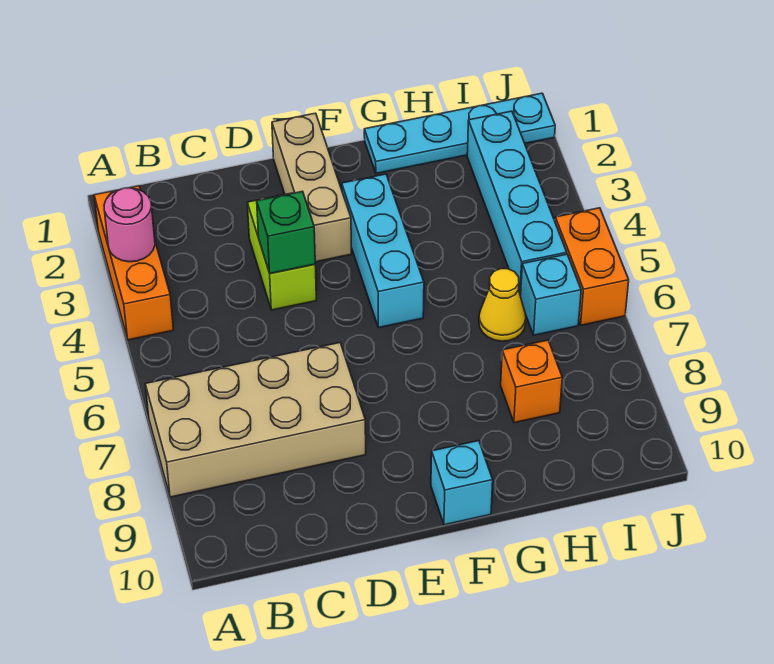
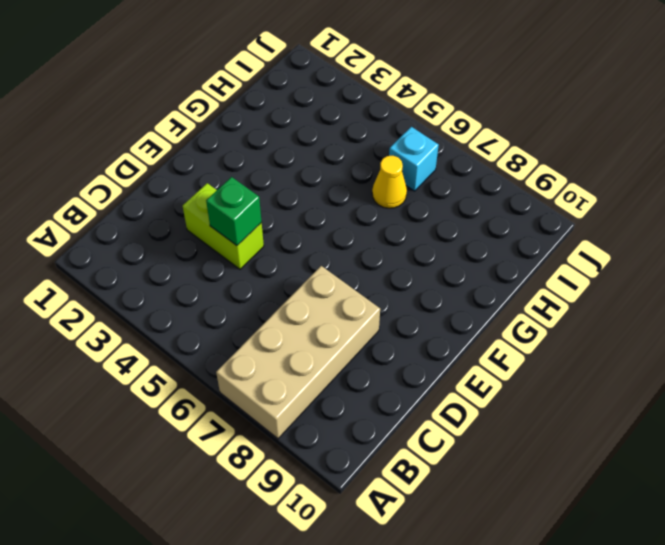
none -> orange 1x3 brick [94,186,173,340]
none -> tan 1x3 brick [272,113,352,262]
none -> cyan 1x3 brick [342,174,424,328]

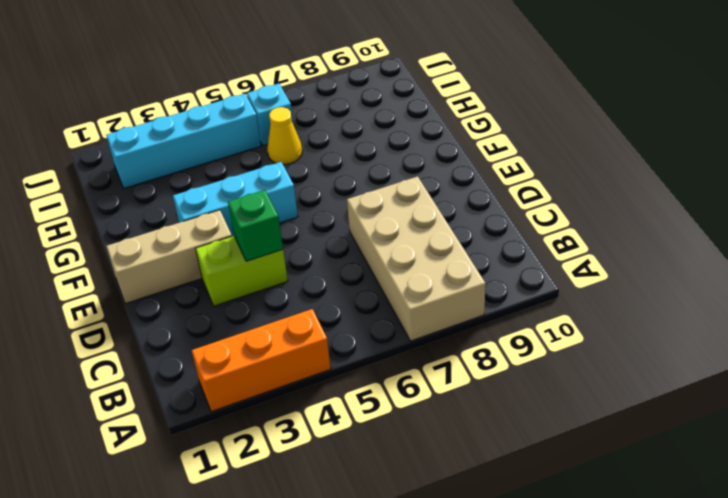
none -> cyan 1x1 brick [431,441,493,525]
none -> cyan 1x4 plate [364,93,555,173]
none -> orange 1x1 brick [501,340,562,423]

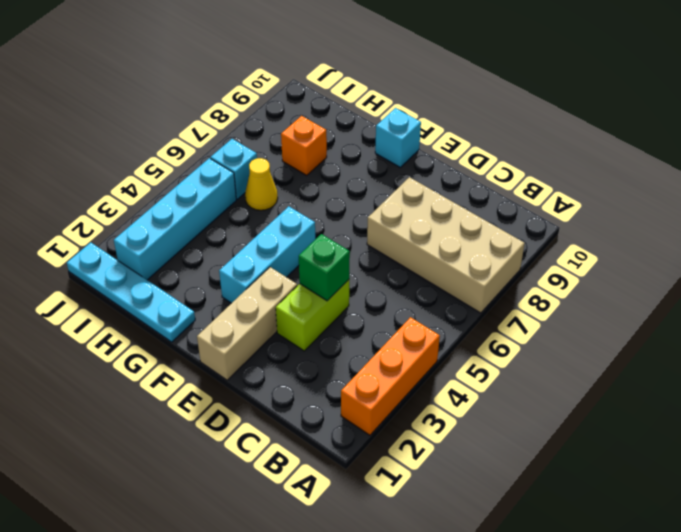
none -> orange 1x2 brick [555,208,629,325]
none -> pink 1x1 round brick [104,188,155,262]

